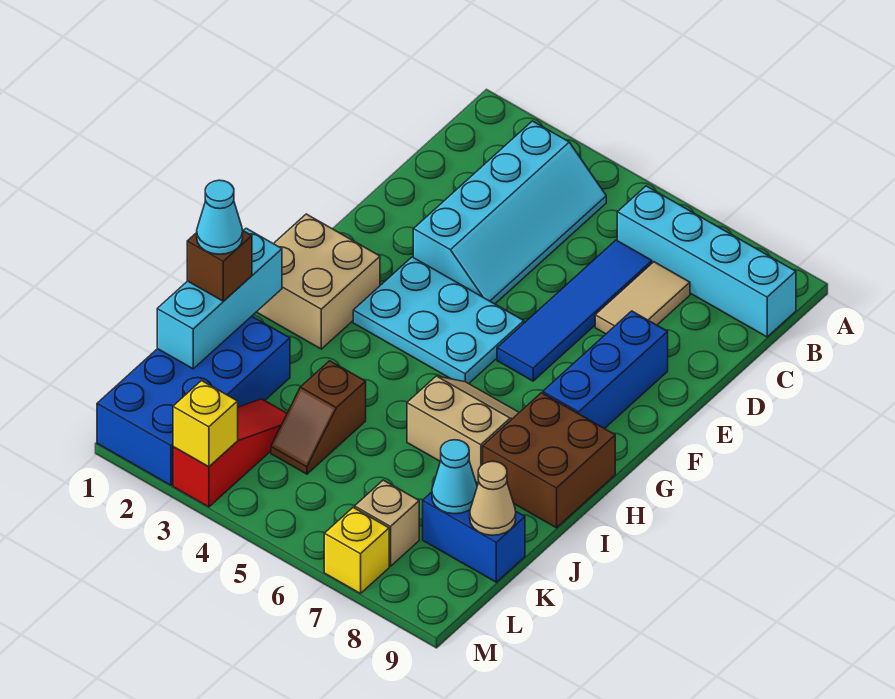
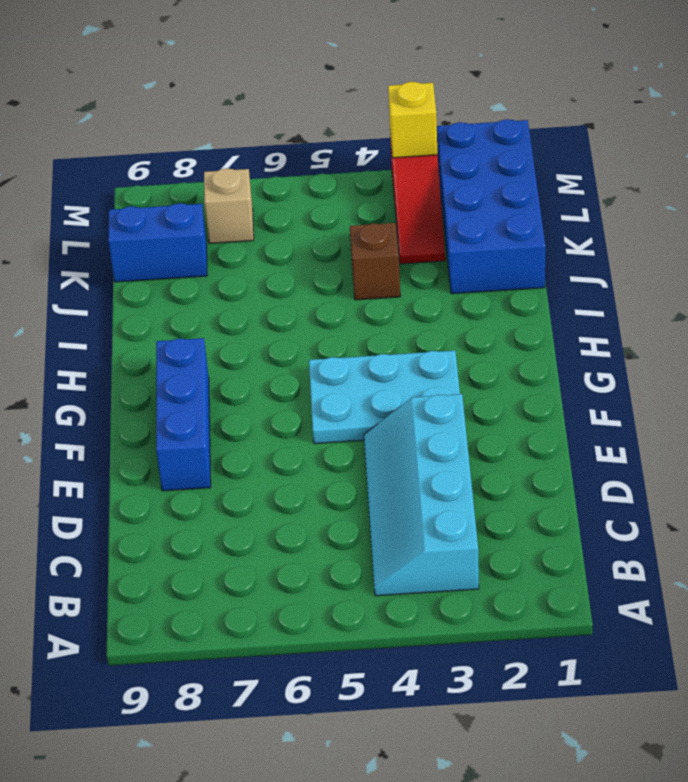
none -> cyan 1x4 brick [617,186,796,337]
none -> blue 1x4 tile [497,240,652,381]
none -> tan 1x2 tile [595,262,690,334]

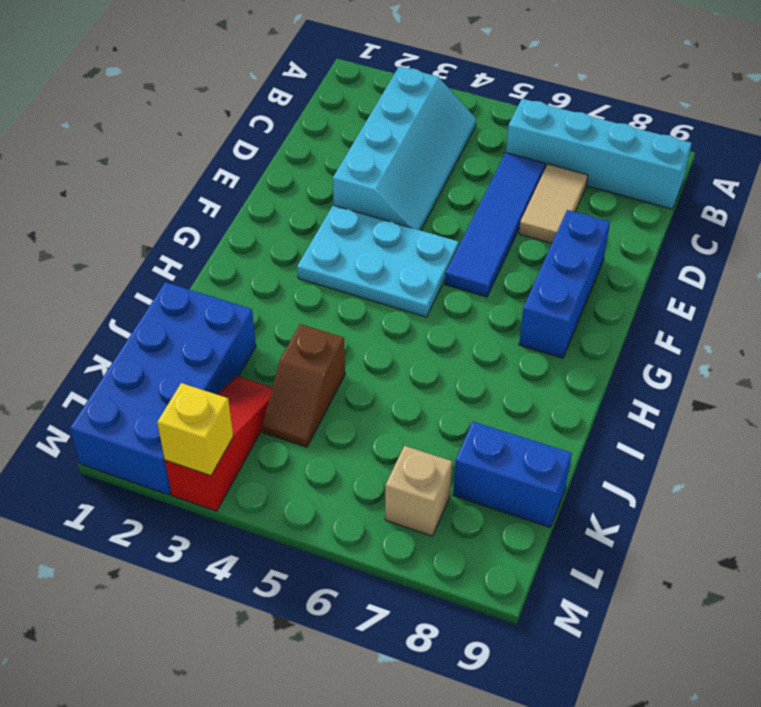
none -> tan 2x2 brick [257,214,380,349]
none -> tan 2x2 slope [407,376,519,483]
none -> brown 2x2 brick [483,393,615,528]

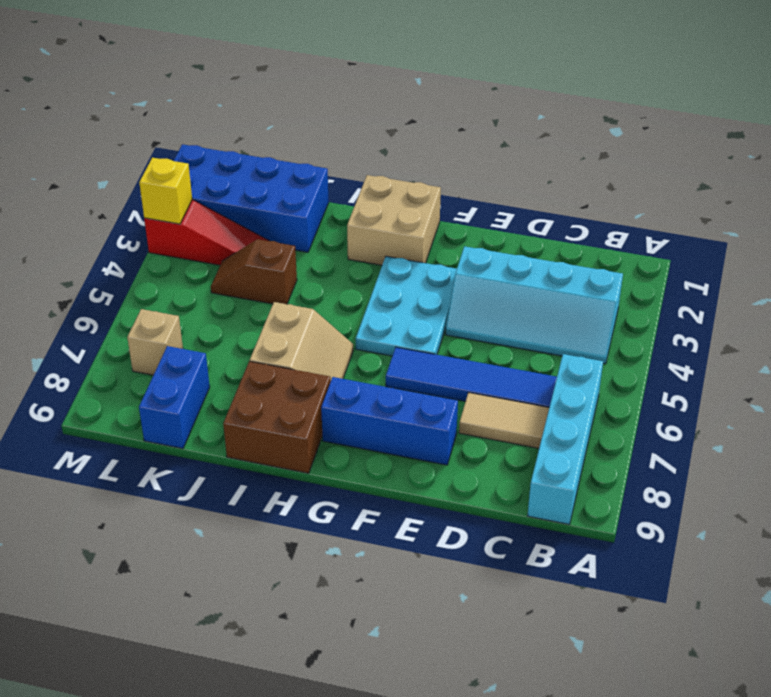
none -> yellow 1x1 brick [324,508,389,594]
none -> cyan 1x3 brick [157,228,282,369]
none -> cyan 1x1 cone [432,440,477,514]

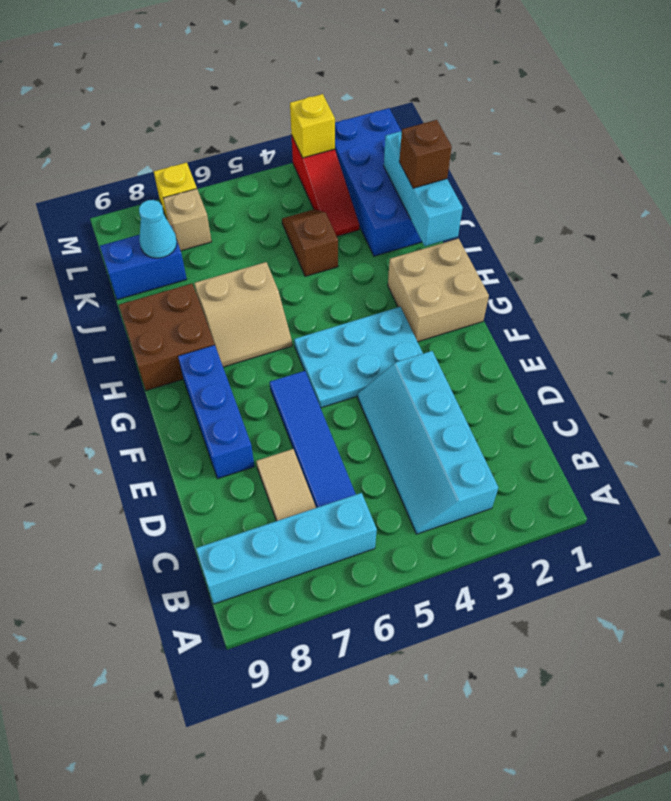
none -> tan 1x1 cone [470,461,516,535]
none -> cyan 1x1 cone [197,180,243,254]

